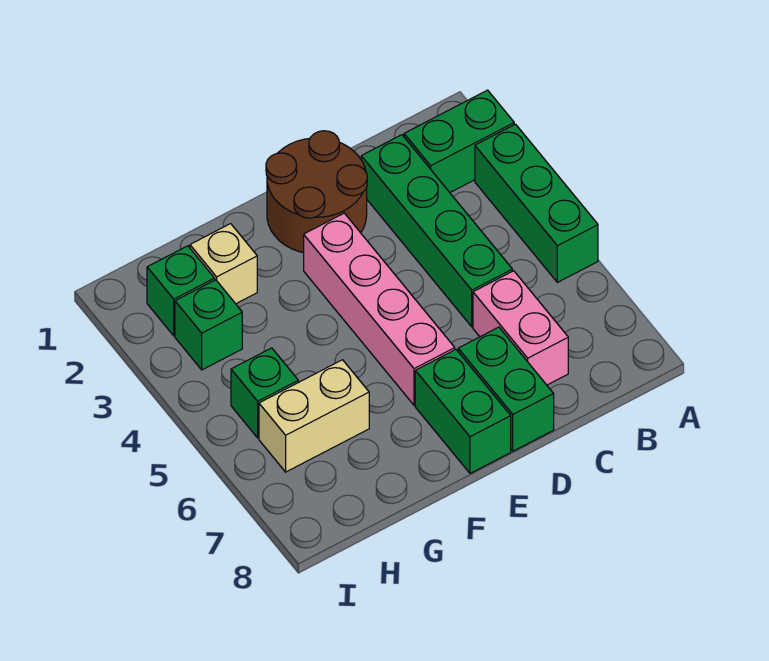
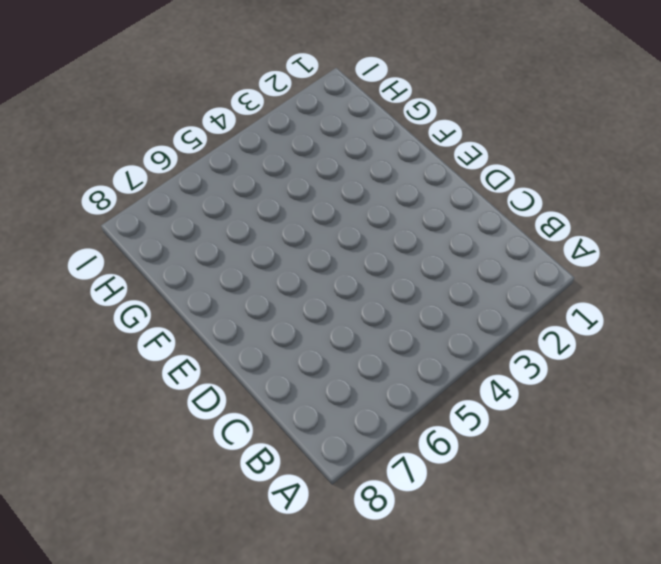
none -> green 1x2 brick [404,90,514,192]
none -> green 1x3 brick [475,124,598,282]
none -> green 1x4 brick [361,135,512,327]

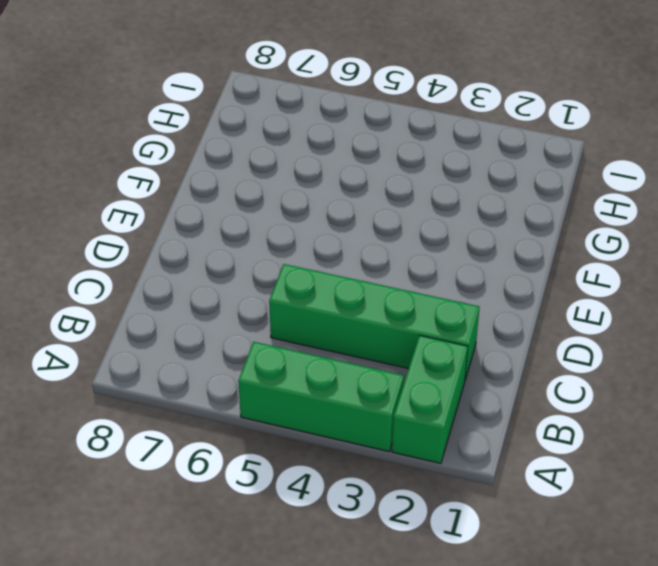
none -> pink 1x2 brick [473,271,568,385]
none -> brown 2x2 round brick [266,131,367,253]
none -> green 1x2 brick [458,327,554,451]

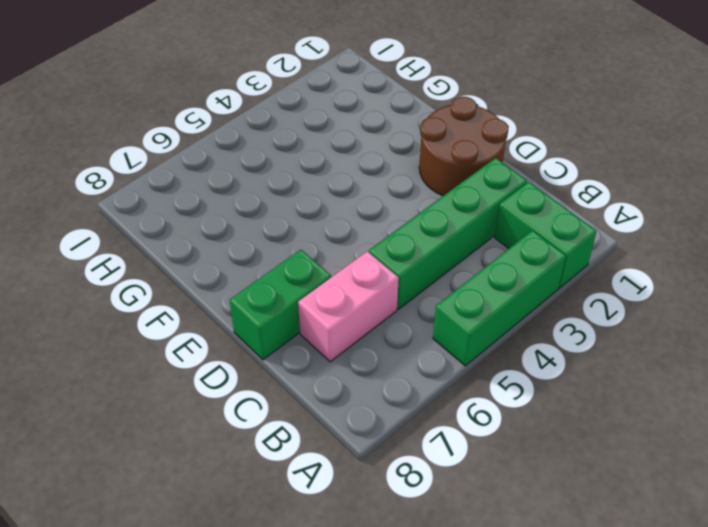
none -> pink 1x4 brick [304,213,455,405]
none -> green 1x2 brick [415,350,511,473]
none -> tan 1x1 brick [190,224,257,304]

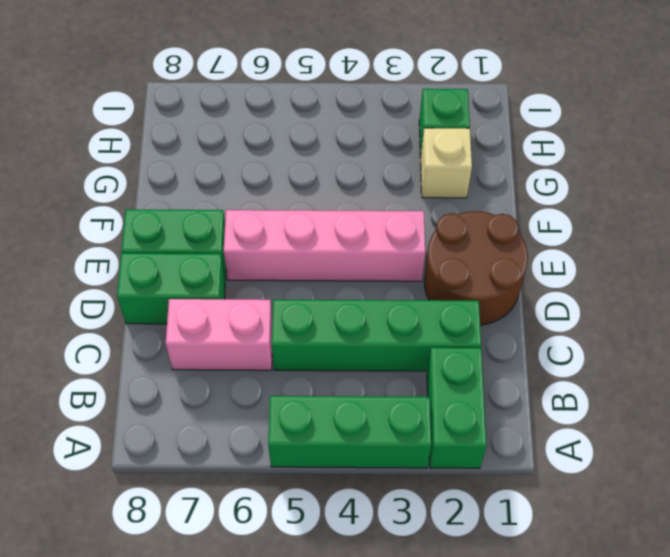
none -> tan 1x2 brick [259,360,369,472]
none -> green 1x1 brick [175,280,242,370]
none -> green 1x1 brick [231,348,298,438]

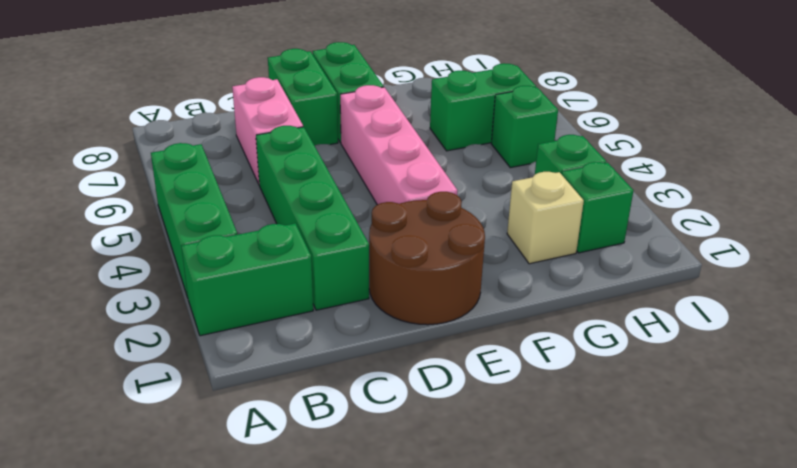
green 1x2 brick [430,63,536,151] -> tan 1x2 brick [259,360,369,472]

